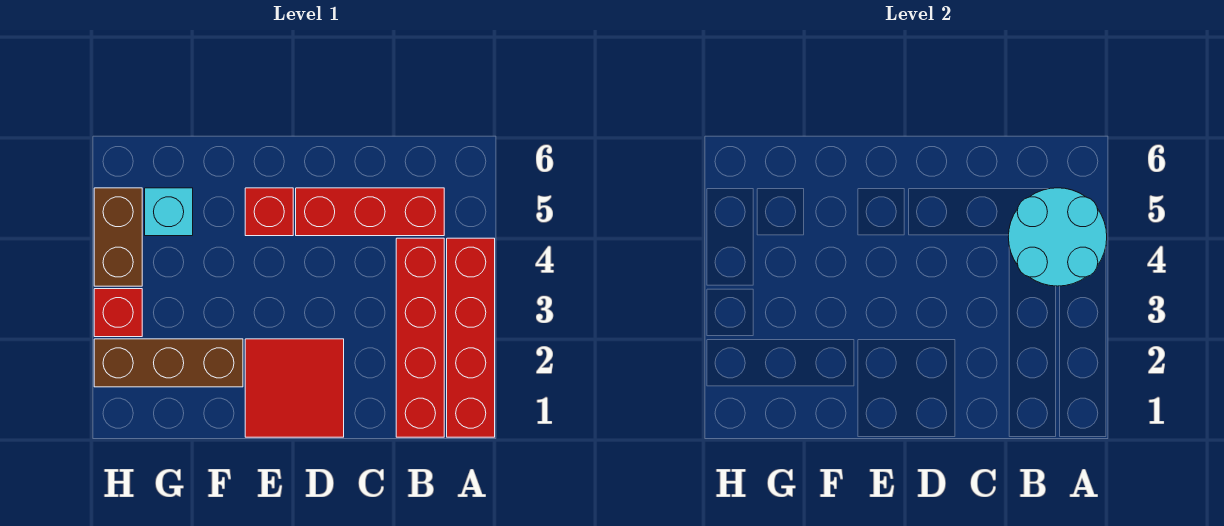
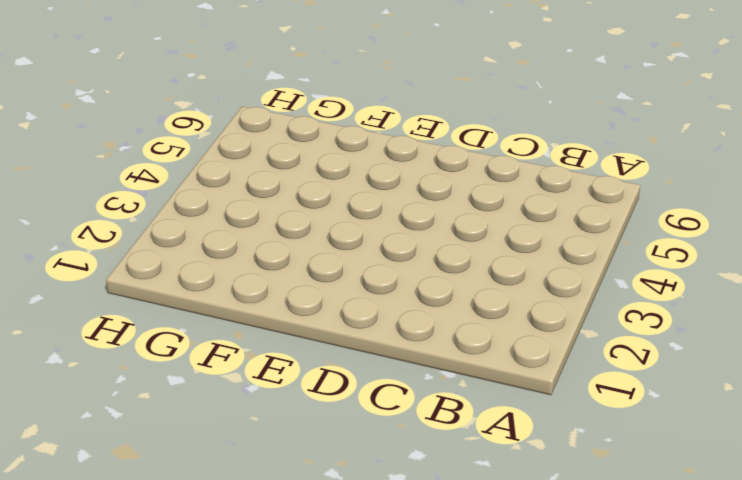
none -> red 1x4 brick [447,238,495,437]
none -> red 1x4 brick [396,238,444,437]

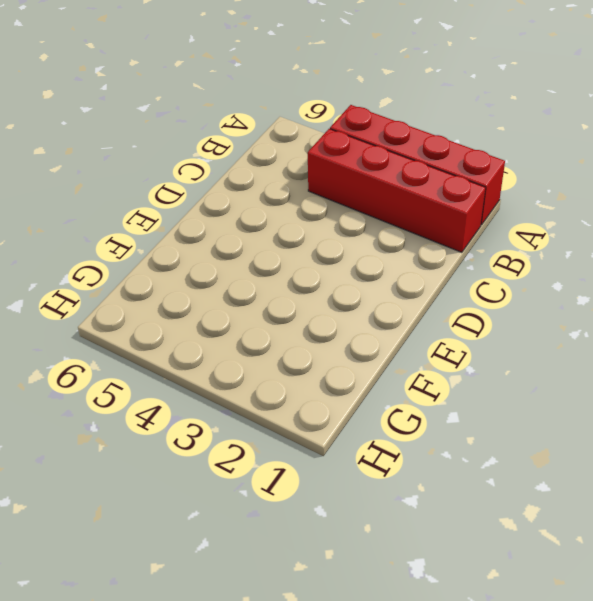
none -> red 1x3 brick [296,188,444,236]
none -> red 2x2 tile [245,339,344,437]

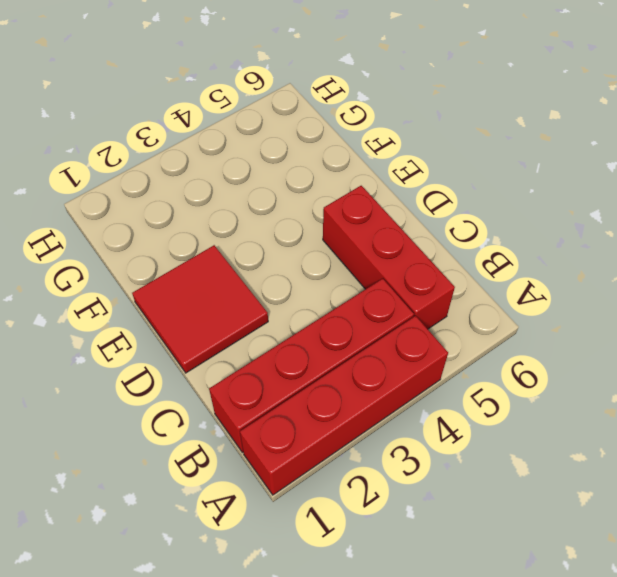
none -> red 1x1 brick [245,188,293,236]
none -> brown 1x3 brick [94,339,243,387]

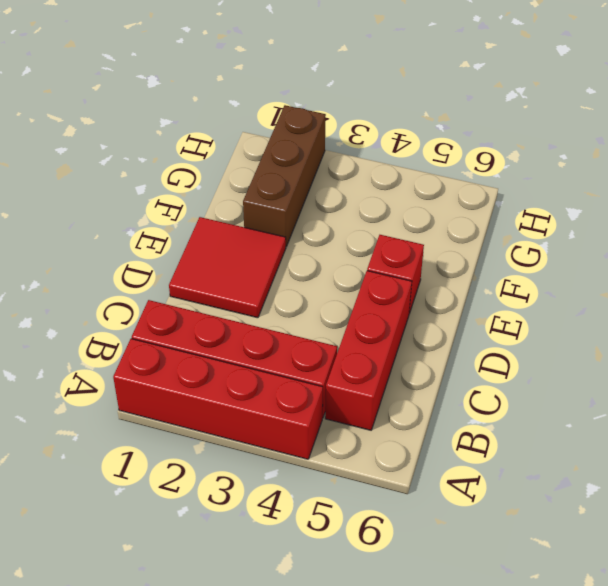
none -> cyan 1x1 brick [145,188,193,236]
none -> red 1x1 brick [94,289,142,337]

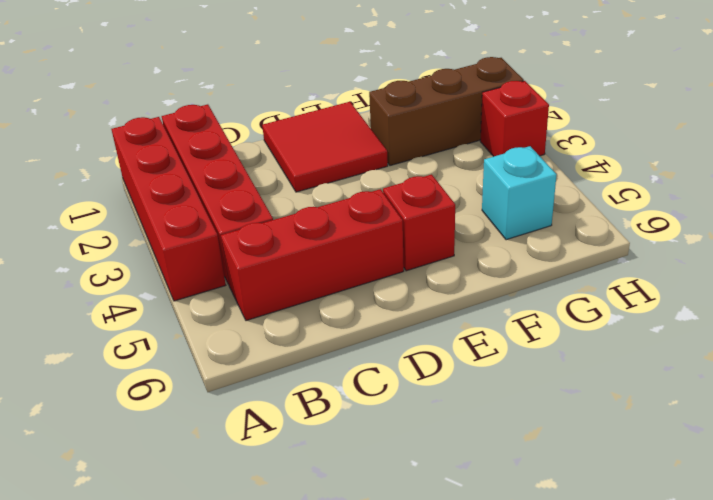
none -> brown 1x2 brick [94,188,142,286]
none -> cyan 2x2 round brick [1008,188,1107,286]

